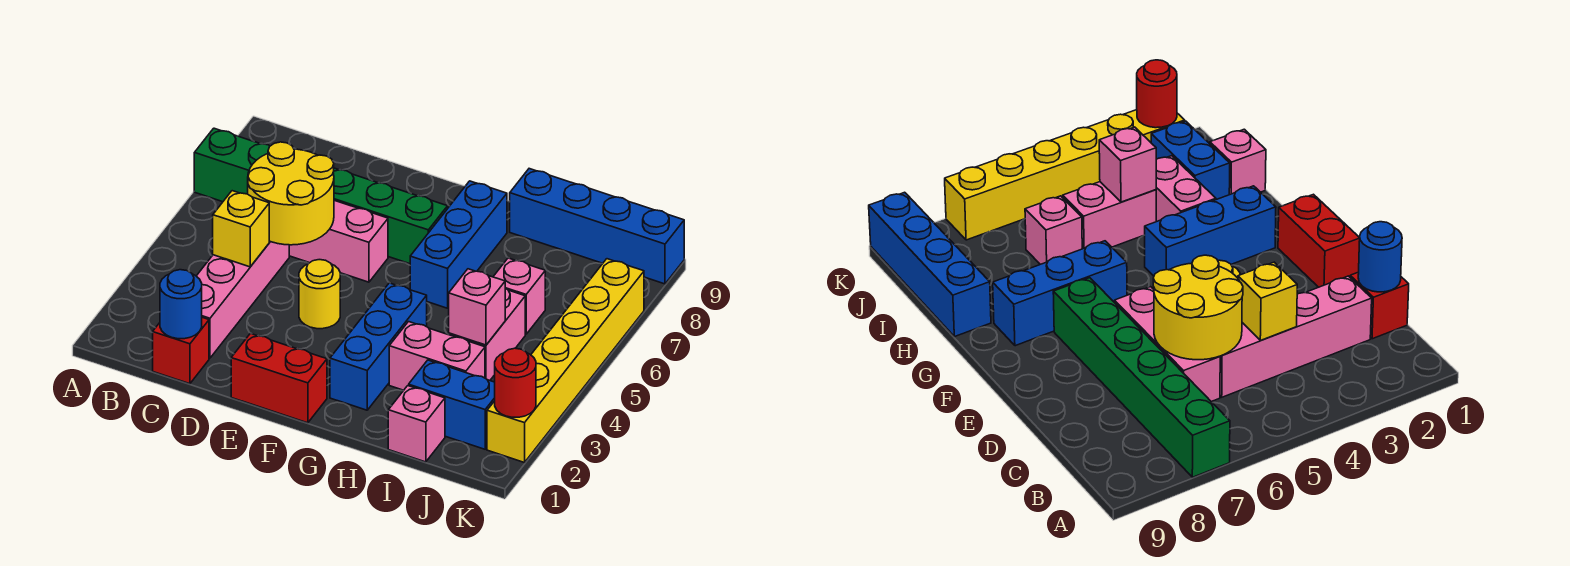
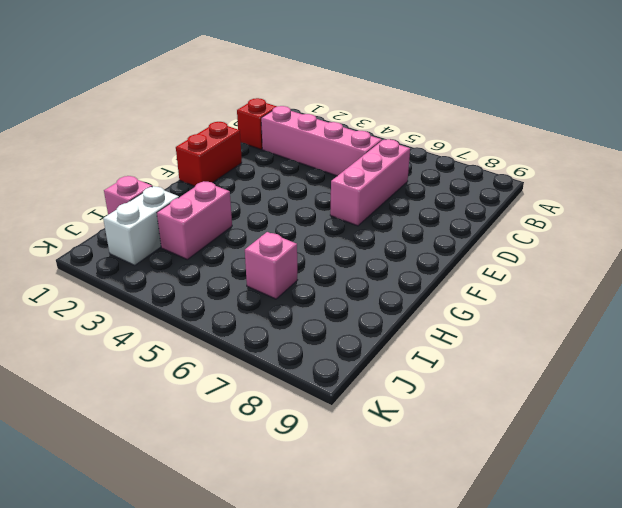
white 1x2 brick [103,186,179,265] -> blue 1x2 brick [409,360,495,449]
none -> green 1x6 brick [194,128,448,264]
none -> yellow 1x1 round brick [299,260,340,329]
none -> blue 1x3 brick [330,283,427,410]

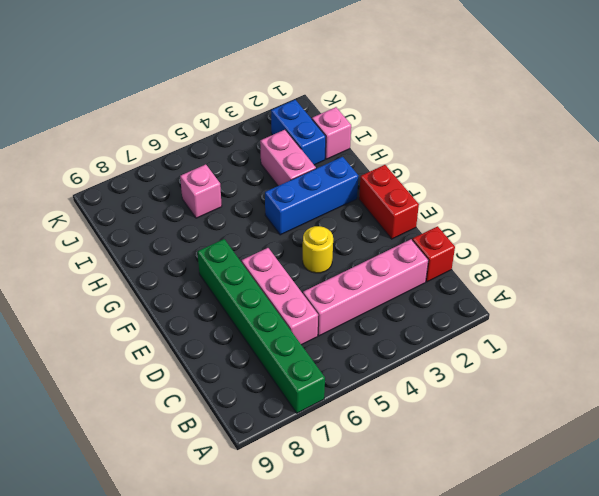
none -> blue 1x3 brick [410,181,507,308]
none -> blue 1x4 brick [510,169,684,284]
none -> pink 1x2 brick [449,288,525,380]

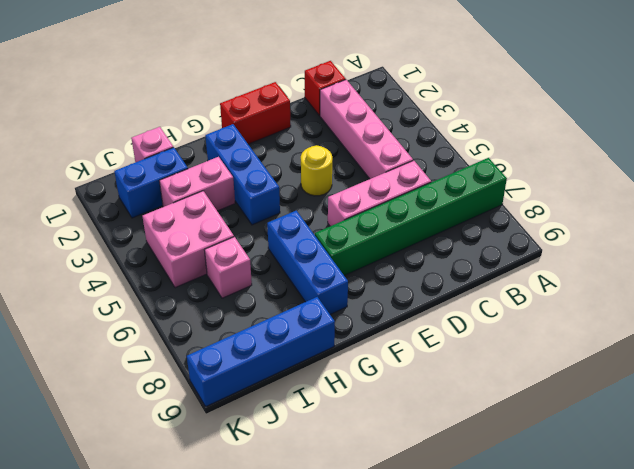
pink 2x2 brick [142,191,234,288] -> pink 1x2 brick [449,288,525,380]
none -> yellow 1x6 brick [487,259,644,463]
none -> blue 1x1 round brick [160,270,202,339]
none -> yellow 1x1 brick [213,191,269,267]

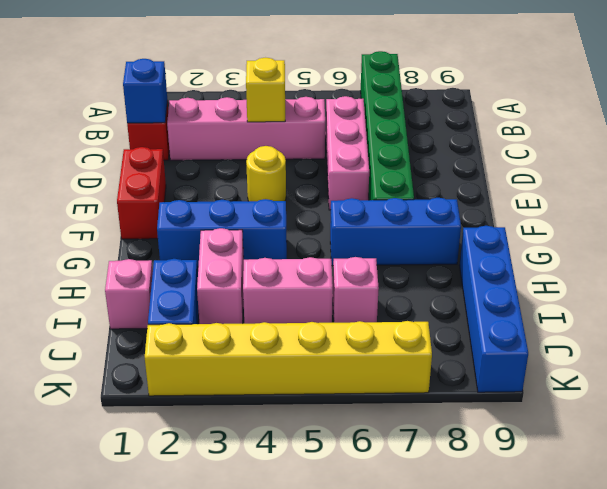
blue 1x1 brick [123,59,168,123] -> blue 1x1 round brick [160,270,202,339]
none -> yellow 2x2 round brick [248,142,334,245]
none -> pink 1x1 brick [449,269,505,345]
none -> red 1x1 round brick [495,348,536,417]

